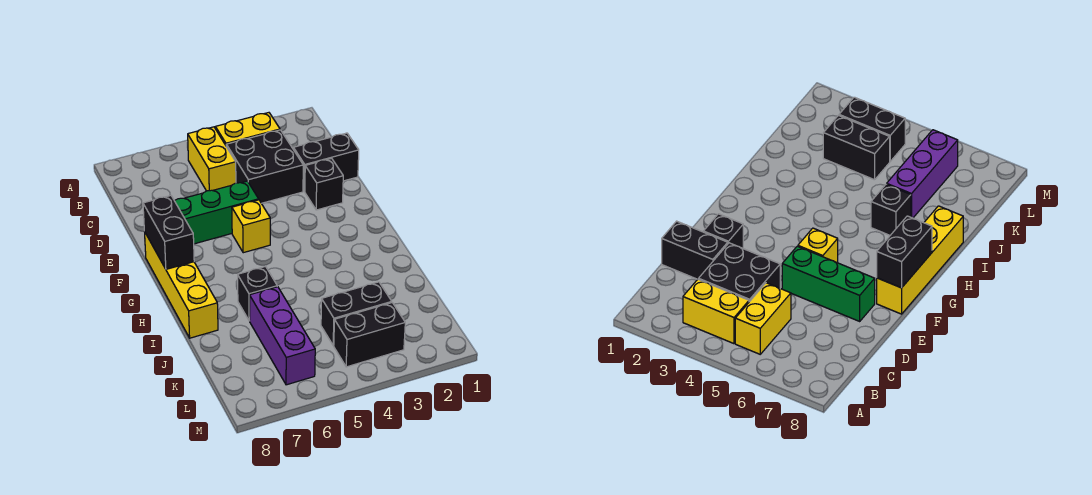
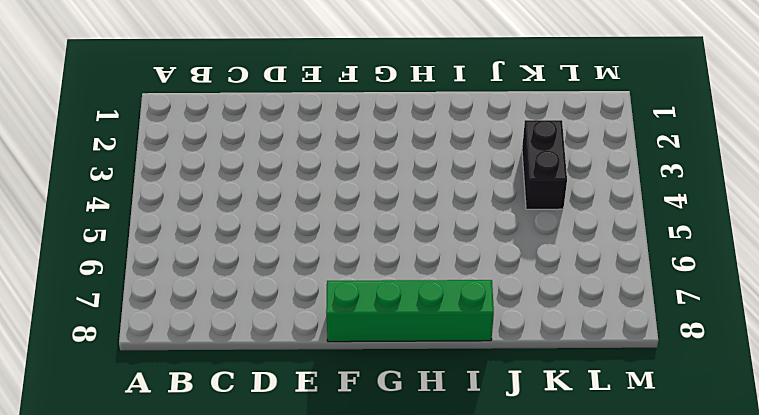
green 1x4 brick [326,280,494,342] -> yellow 1x4 brick [144,231,218,338]
none -> yellow 1x2 brick [215,113,280,145]
none -> yellow 1x2 brick [188,127,236,191]
none -> black 2x2 brick [226,130,303,203]

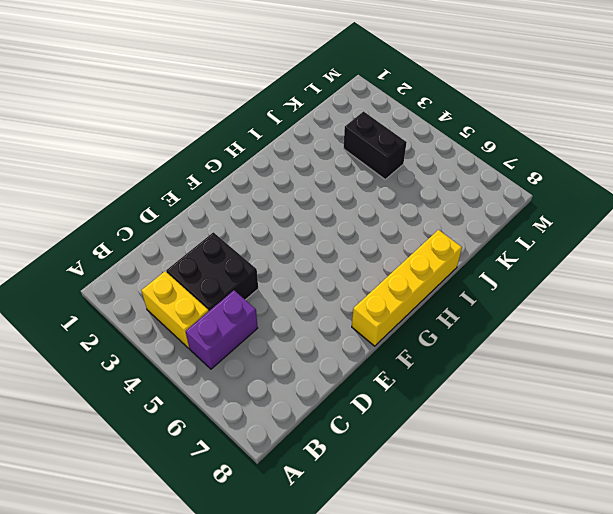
purple 1x2 brick [186,291,258,369] -> yellow 1x2 brick [188,127,236,191]
none -> black 1x2 brick [293,133,359,192]
none -> black 1x1 brick [305,158,343,210]
none -> green 1x3 brick [175,181,259,244]

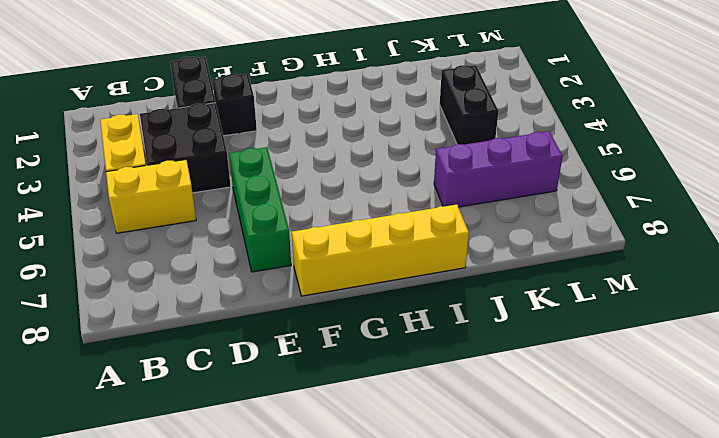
none -> yellow 1x1 brick [232,200,270,253]
none -> black 1x1 brick [238,267,277,321]
none -> black 1x2 brick [334,303,405,367]

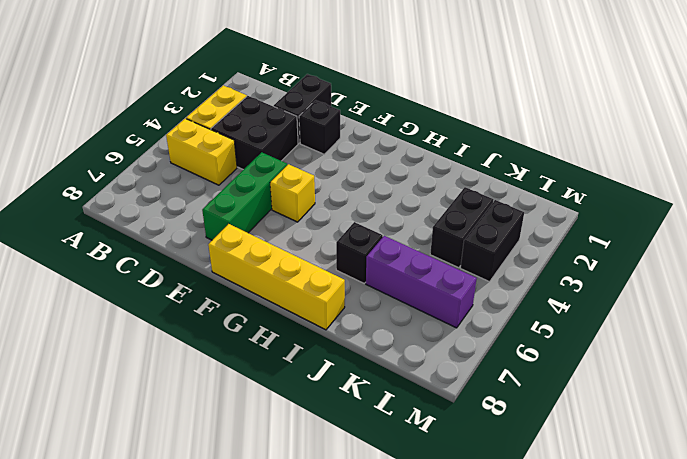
none -> black 1x2 brick [143,195,194,269]

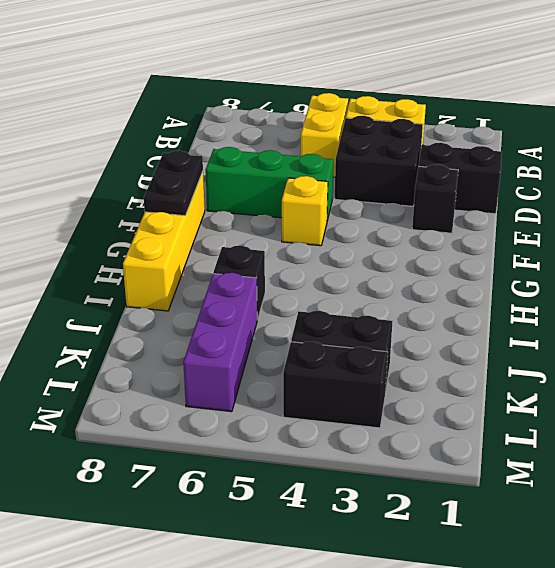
black 1x2 plate [144,151,203,216] -> black 1x2 brick [143,195,194,269]

